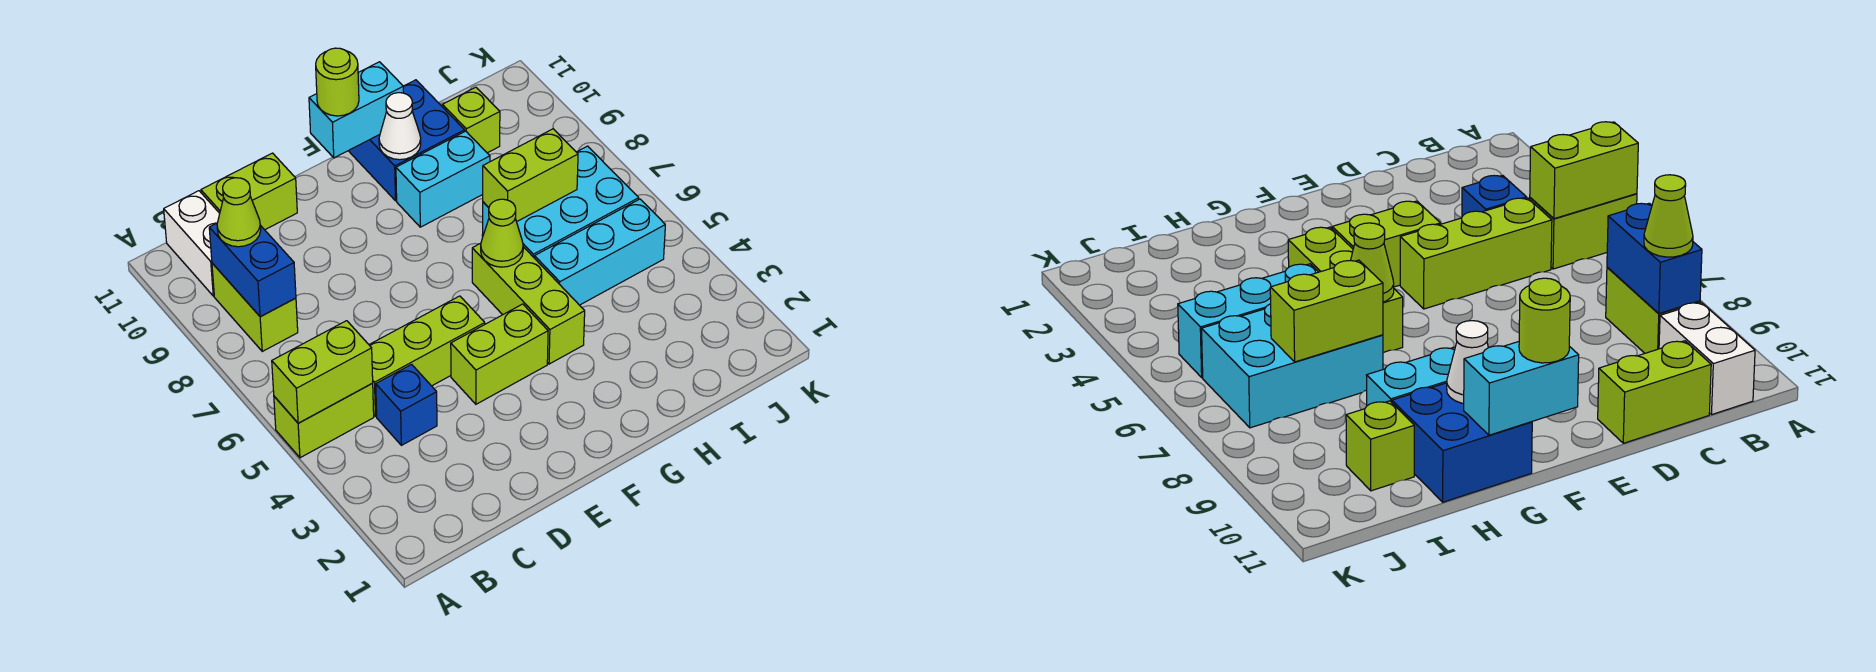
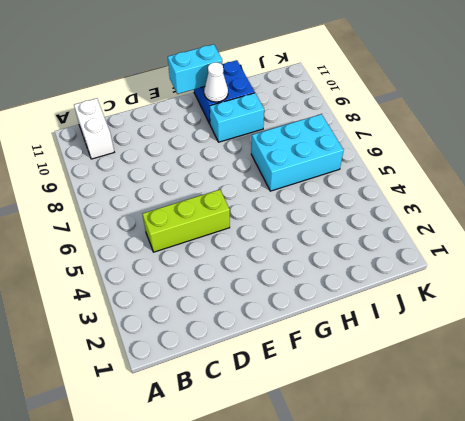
none -> lime 1x2 brick [274,383,374,458]
none -> lime 1x2 brick [212,263,298,351]
none -> blue 1x1 brick [376,364,437,445]

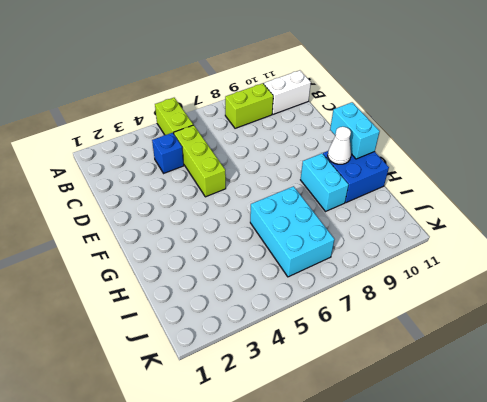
none -> lime 1x2 brick [201,153,297,230]
none -> lime 1x2 brick [451,304,548,404]
none -> lime 1x3 brick [472,243,585,364]

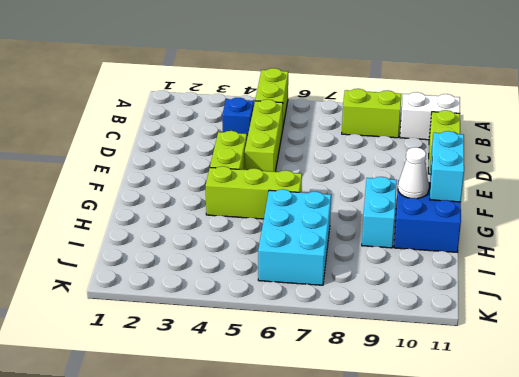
none -> cyan 1x3 brick [535,199,665,305]
none -> lime 1x1 brick [442,87,500,153]
none -> lime 1x2 brick [272,321,373,423]

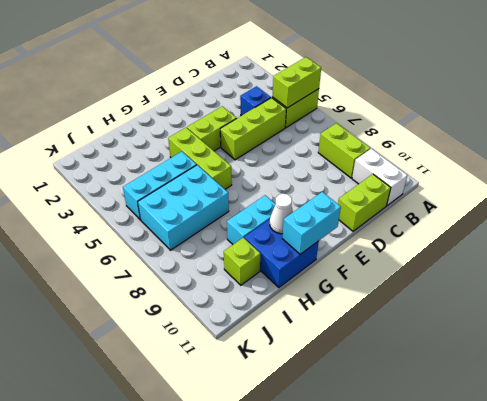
none -> blue 1x2 brick [209,223,296,317]
none -> lime 1x1 cone [481,199,523,267]
none -> lime 1x2 brick [483,129,578,222]

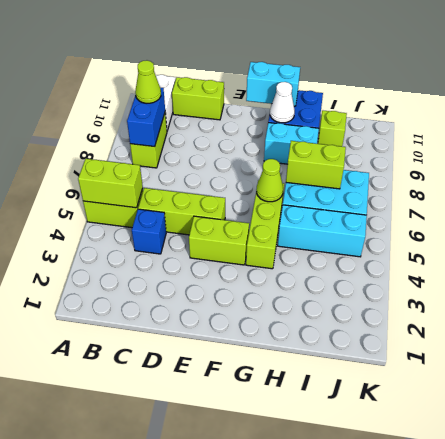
none -> lime 1x1 round brick [316,48,359,116]

